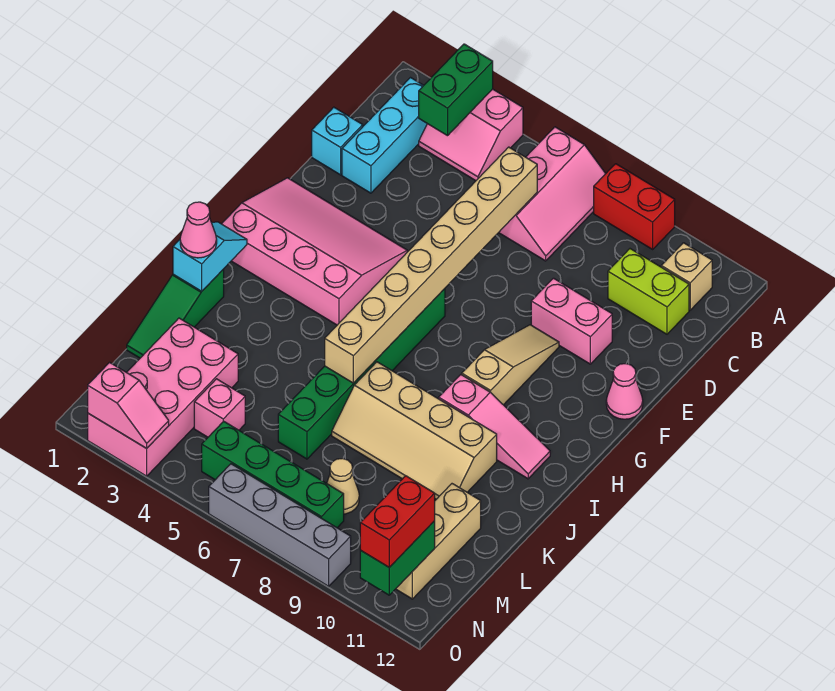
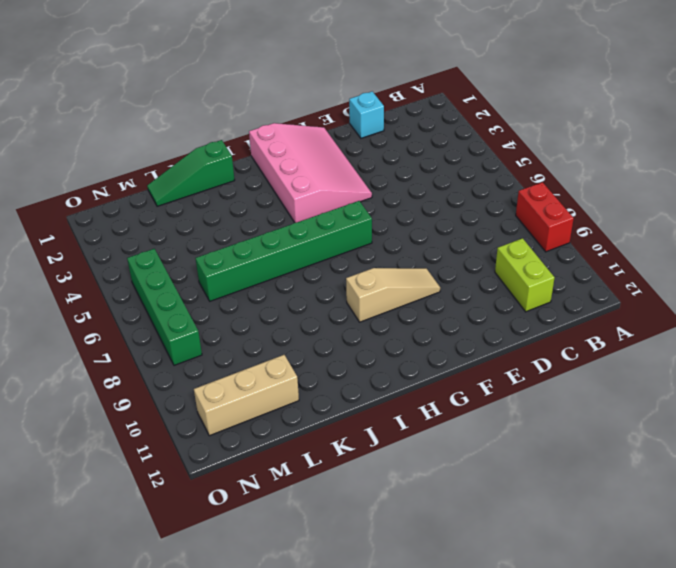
none -> pink 2x2 slope [419,89,523,181]
none -> pink 2x3 slope [499,127,606,261]
none -> cyan 1x3 brick [342,78,427,193]

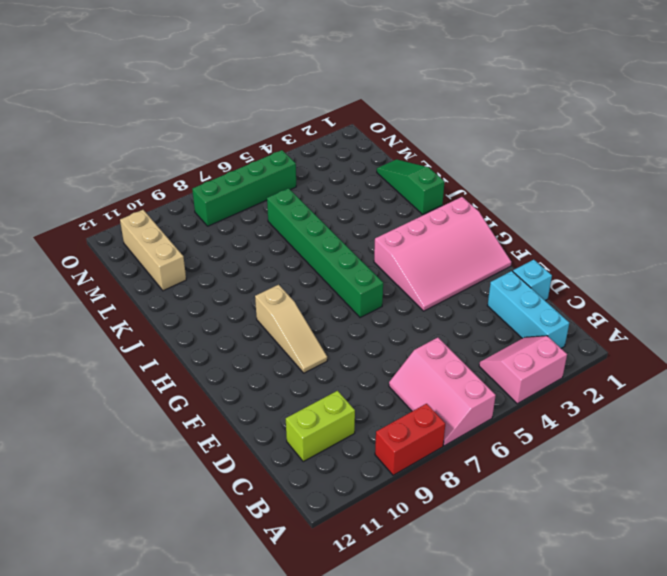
none -> tan 1x1 brick [661,243,712,310]
none -> pink 1x2 brick [531,278,612,364]
none -> pink 1x1 cone [606,364,643,419]

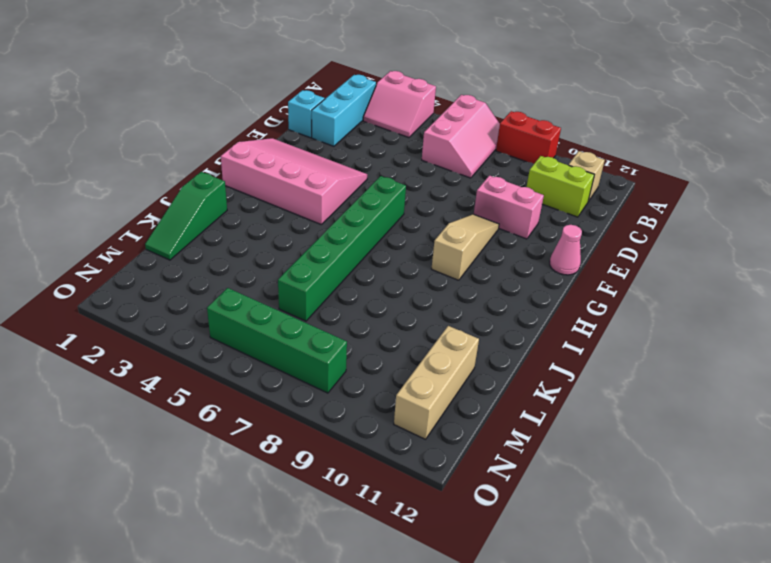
none -> pink 1x3 slope [439,375,550,479]
none -> tan 2x4 slope [332,362,497,499]
none -> pink 2x4 brick [88,318,238,476]

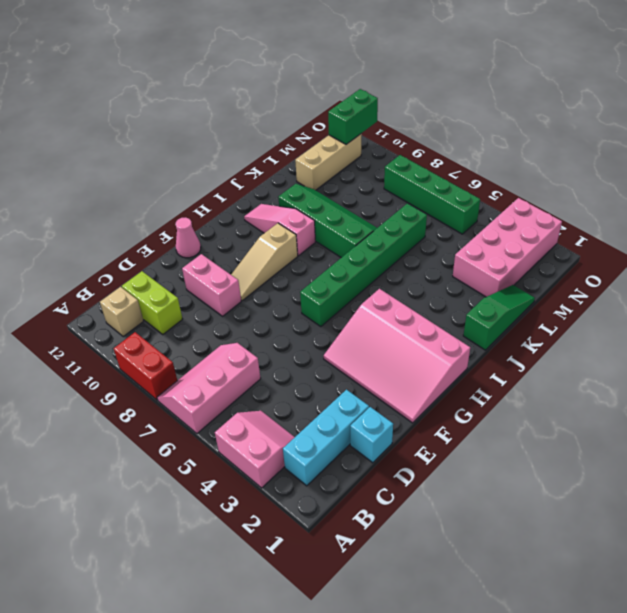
green 2x4 slope [278,184,377,258] -> tan 2x4 slope [332,362,497,499]
none -> pink 1x1 brick [194,379,245,437]
none -> tan 1x1 cone [327,458,359,514]
none -> grey 1x4 brick [209,464,351,586]

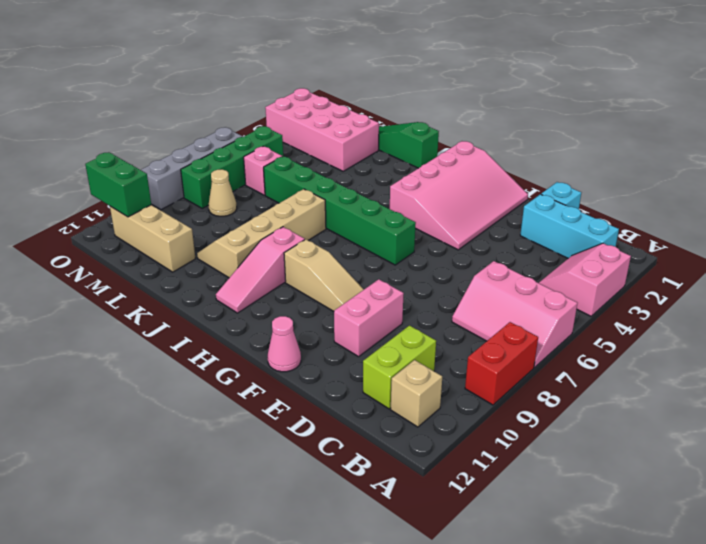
pink 1x1 brick [244,147,282,195] -> pink 1x1 brick moved to [194,379,245,437]
none -> green 1x2 brick [419,44,493,136]
none -> tan 1x8 brick [325,147,537,383]
none -> cyan 1x2 slope [173,222,247,291]

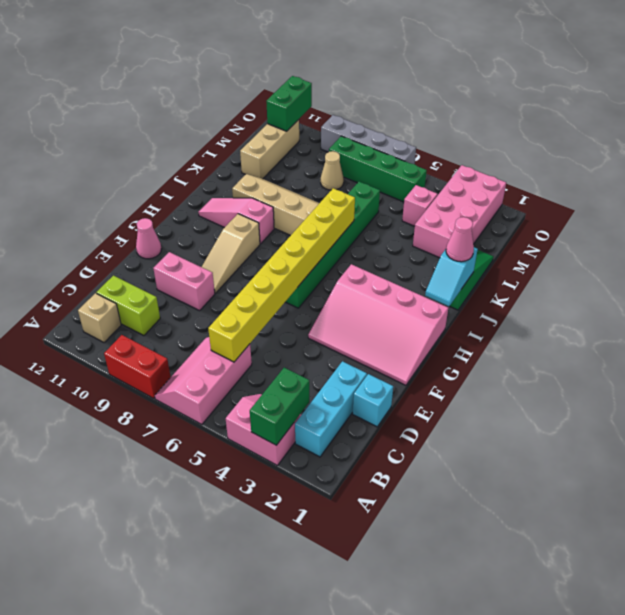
yellow 1x8 brick [208,188,355,362] -> tan 1x8 brick [325,147,537,383]
none -> pink 1x2 slope [88,362,169,448]
none -> red 1x2 brick [360,476,435,567]

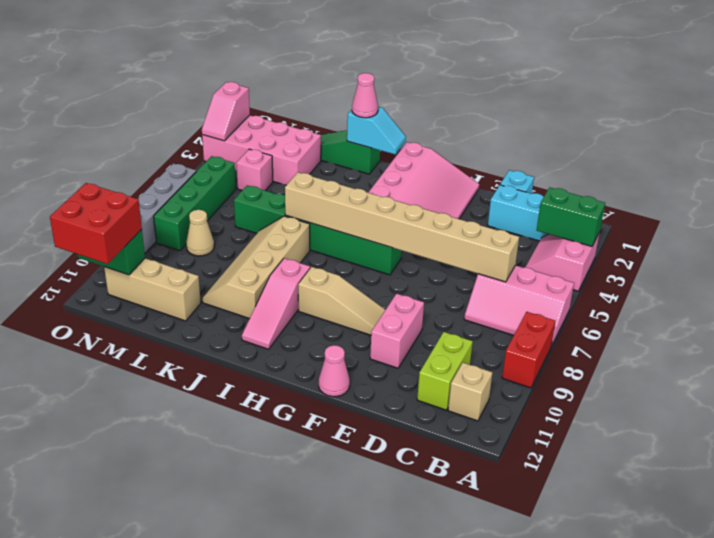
red 2x2 brick [50,183,142,264] -> red 1x2 brick [360,476,435,567]

